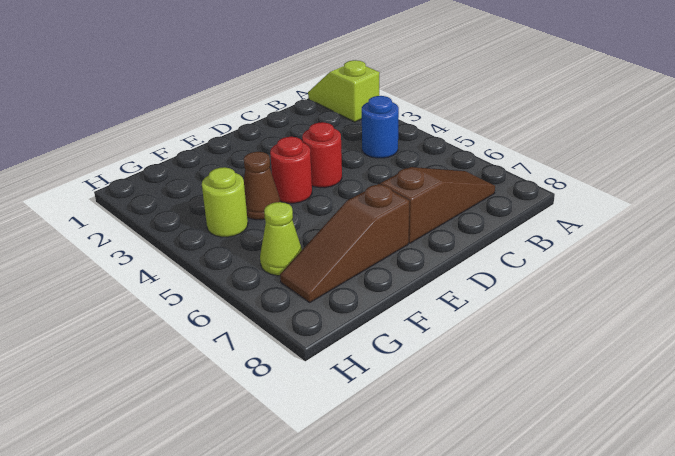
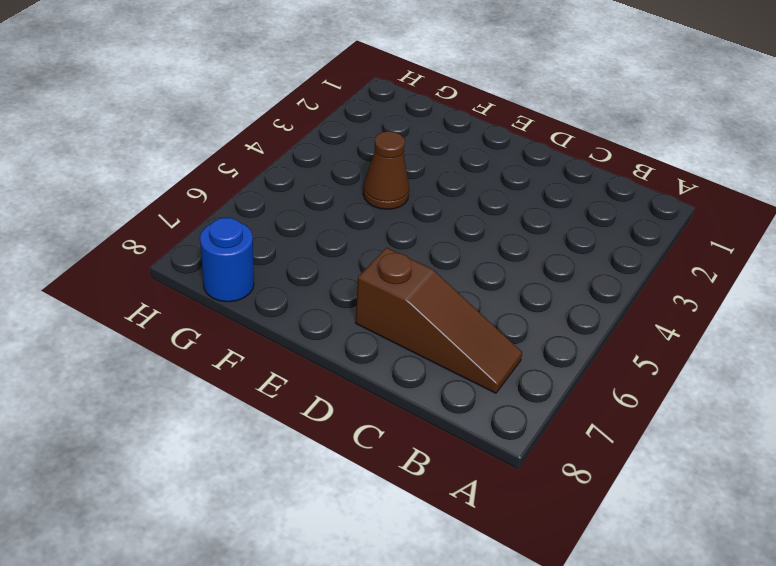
blue 1x1 round brick [200,218,254,302] -> blue 1x1 round brick moved to [362,96,399,158]
none -> lime 1x2 slope [308,60,380,122]
none -> red 1x1 round brick [302,122,342,188]

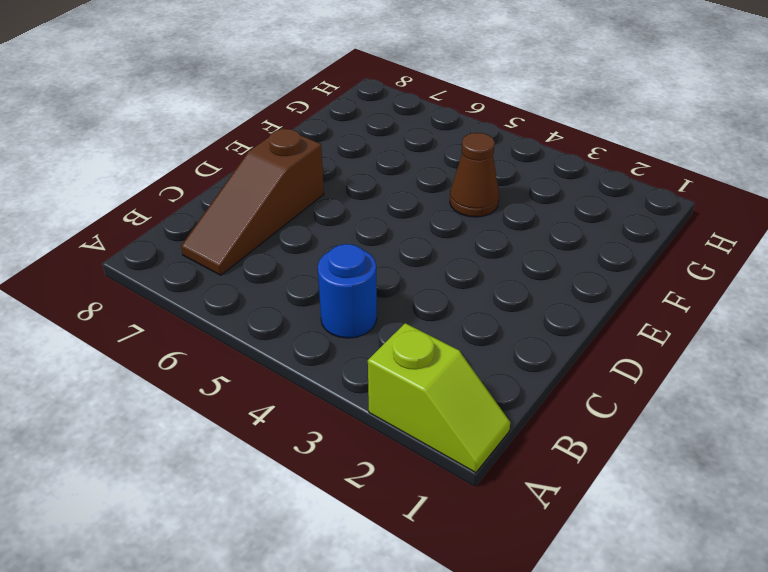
none -> red 1x1 round brick [302,122,342,188]
none -> red 1x1 round brick [270,137,312,203]

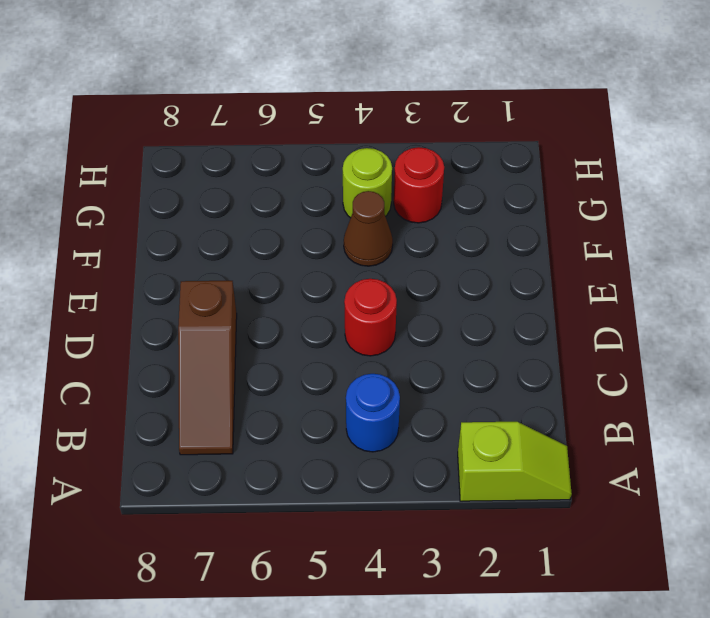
red 1x1 round brick [394,147,444,223] -> red 1x1 round brick moved to [270,137,312,203]
none -> brown 1x3 slope [280,184,410,302]
none -> lime 1x1 cone [260,202,302,276]

